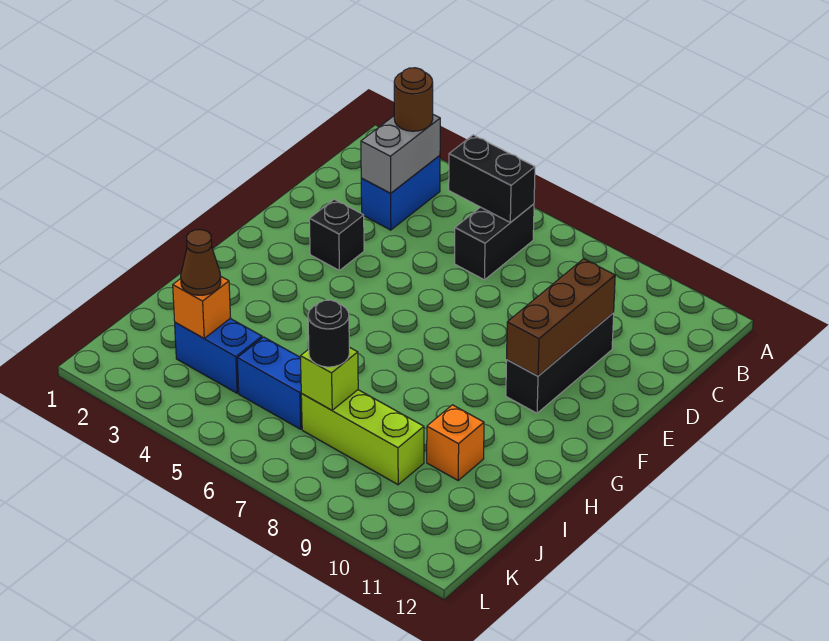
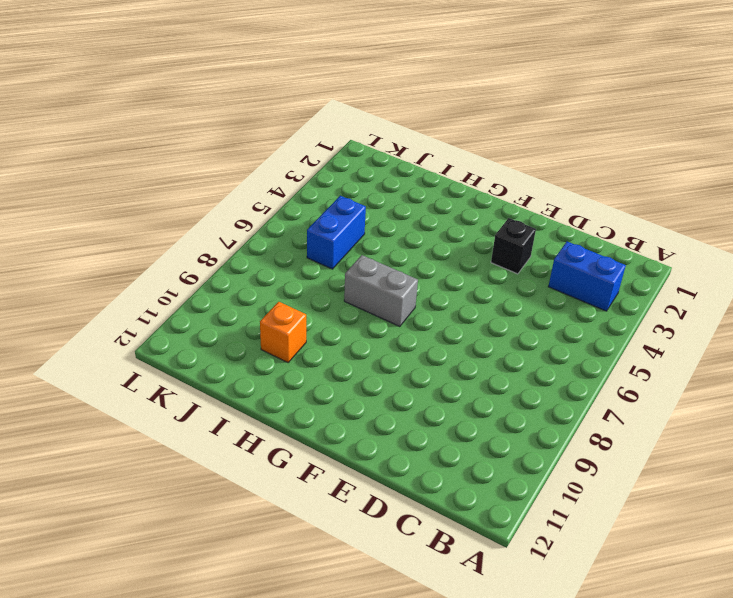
grey 1x2 brick [344,255,418,327] -> grey 1x2 brick moved to [361,115,440,193]
none -> black 1x2 brick [455,204,534,280]
none -> black 1x3 brick [506,313,614,413]
none -> blue 1x2 brick [175,318,262,393]

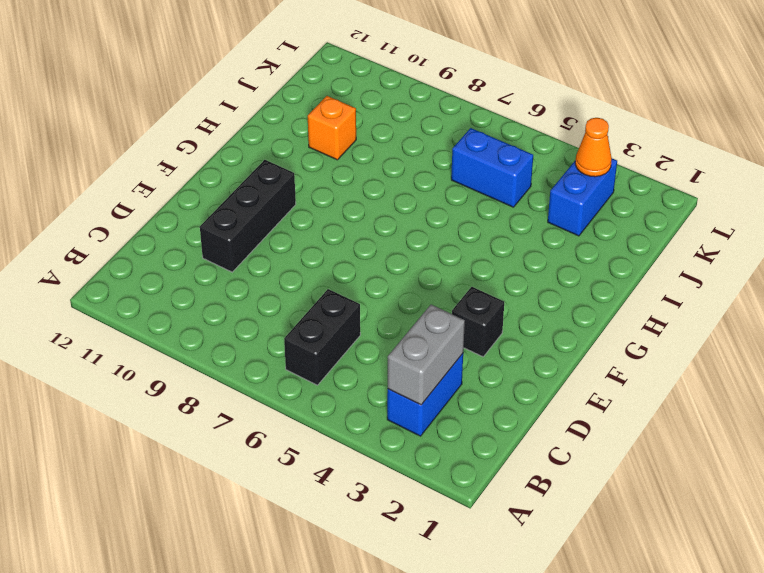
blue 1x2 brick [548,159,617,236] -> blue 1x2 brick turned to [175,318,262,393]
orange 1x1 cone [575,118,612,177] -> none
none -> lime 1x3 brick [301,390,424,485]
none -> black 1x2 brick [449,135,535,223]
none -> brown 1x3 brick [507,259,615,376]

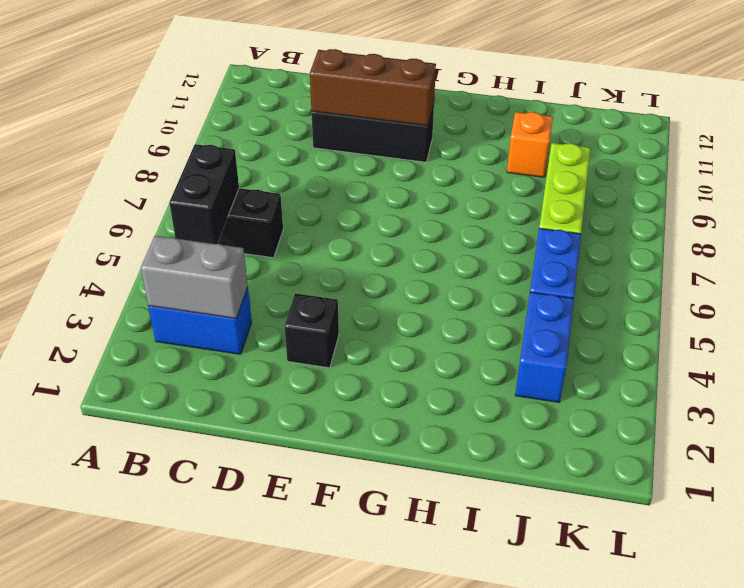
none -> orange 1x1 brick [173,277,231,338]
none -> lime 1x1 brick [301,347,358,410]
none -> brown 1x1 round brick [394,68,433,131]

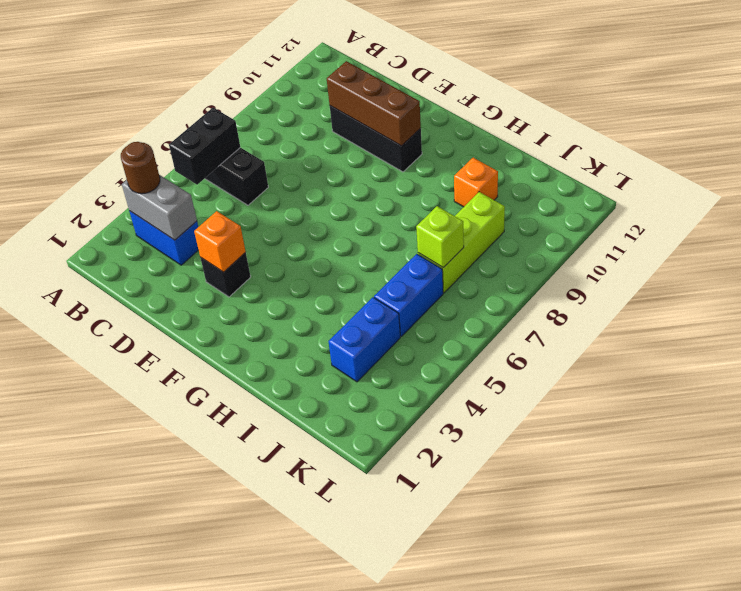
orange 1x1 brick [194,211,246,272] -> orange 1x1 brick moved to [173,277,231,338]
none -> brown 1x1 cone [181,230,221,295]
none -> black 1x1 round brick [308,300,349,367]

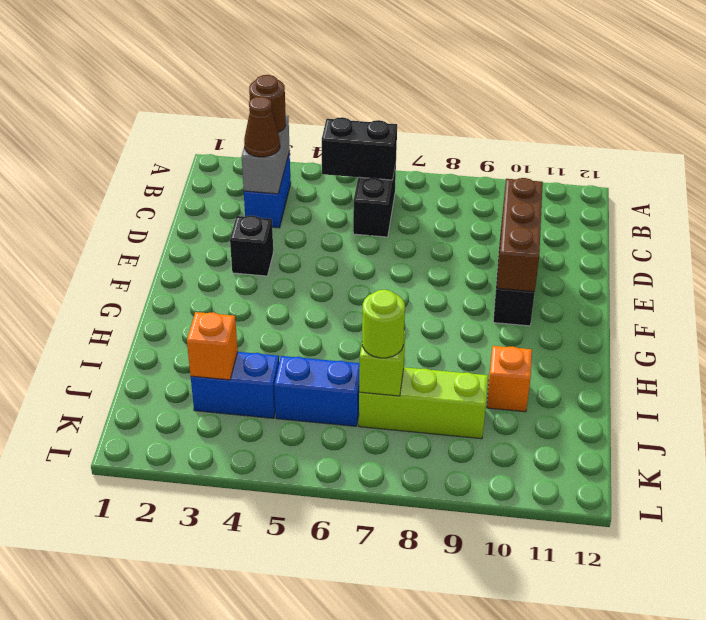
brown 1x1 cone [244,96,280,157] -> brown 1x1 cone moved to [181,230,221,295]
lime 1x1 round brick [362,290,405,358] -> black 1x1 round brick [308,300,349,367]

